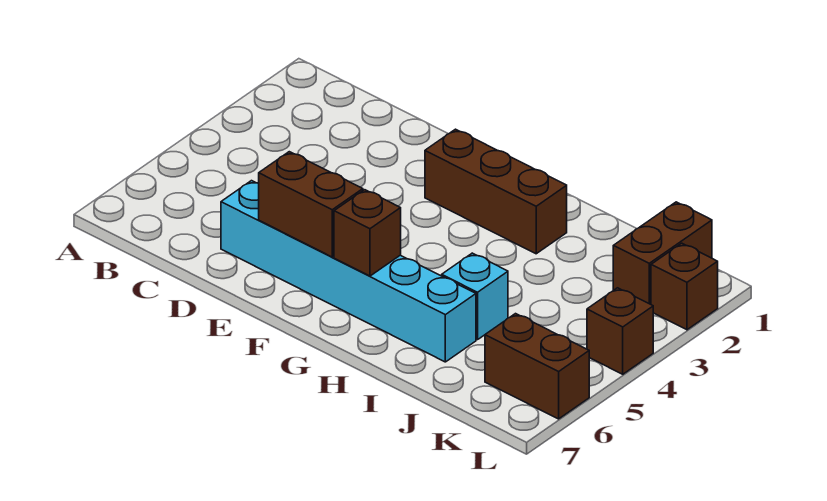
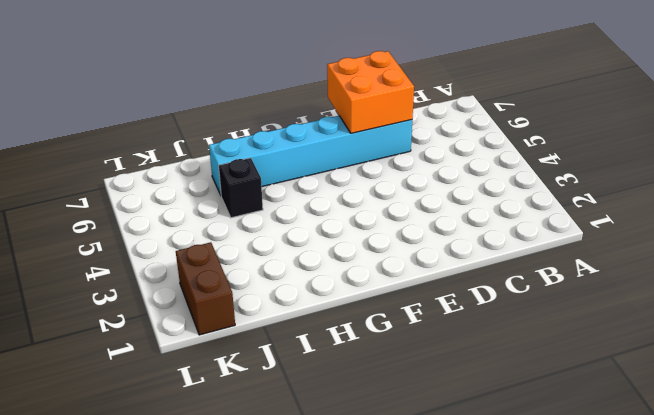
orange 2x2 brick [327,51,414,133] -> brown 1x2 brick [259,152,363,257]
black 1x1 brick [219,158,263,218] -> cyan 1x1 brick [442,253,508,340]
none -> brown 1x3 brick [425,129,567,254]
none -> brown 1x2 brick [485,314,589,419]

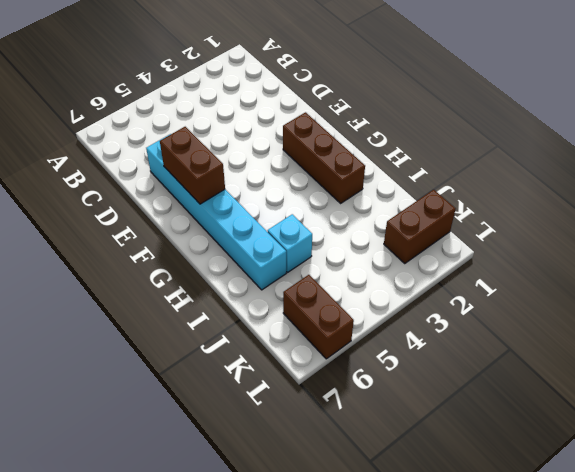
none -> brown 1x1 brick [651,243,718,330]
none -> brown 1x1 brick [587,288,653,374]

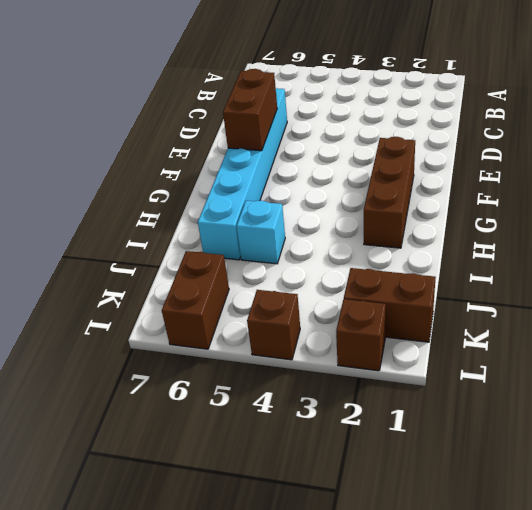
none -> brown 1x1 brick [334,190,401,276]

